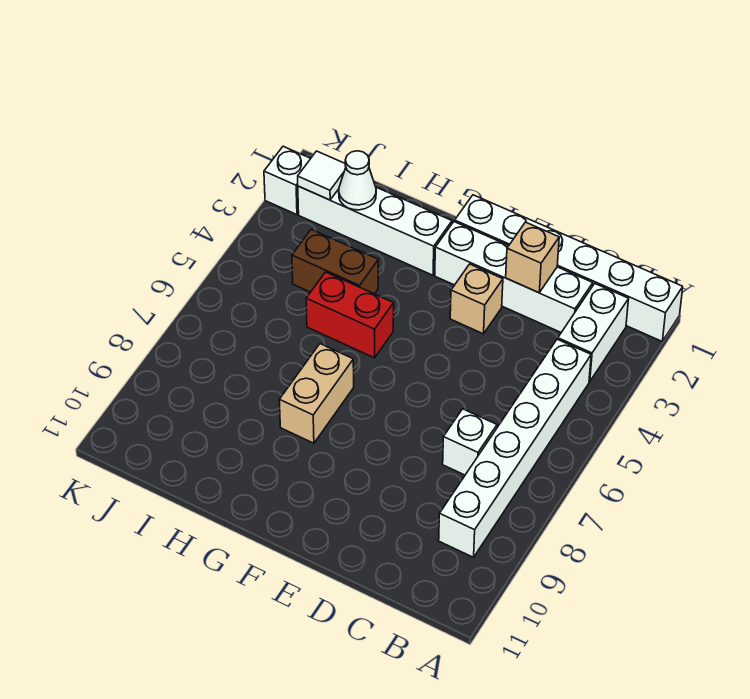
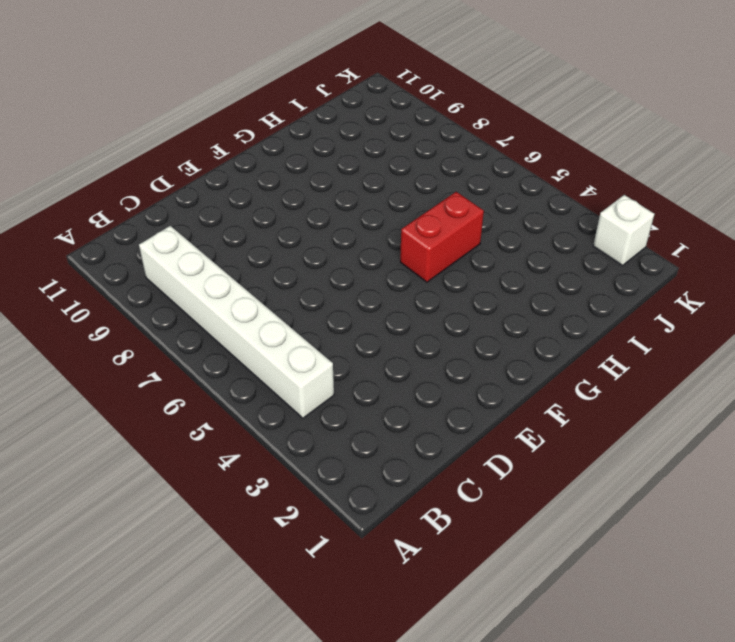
none -> white 1x6 brick [455,195,683,341]
none -> white 1x2 brick [558,284,629,382]
none -> white 1x4 brick [435,222,593,332]

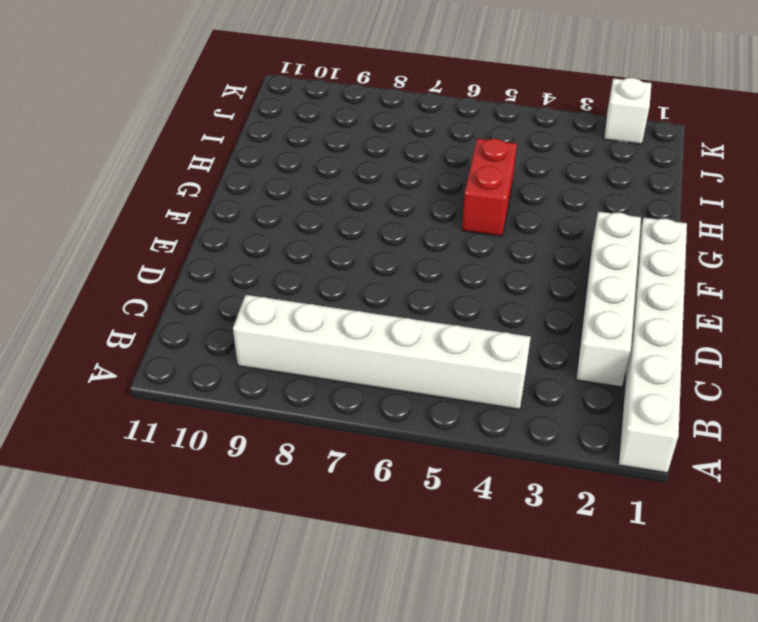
none -> white 1x2 brick [558,284,629,382]
none -> white 1x1 brick [443,409,497,475]
none -> tan 1x1 brick [450,264,503,334]

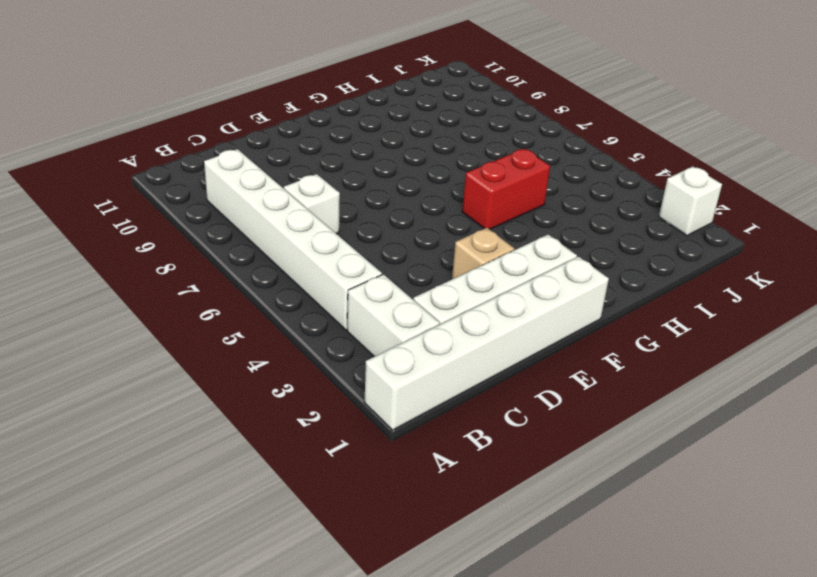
none -> white 1x4 brick [298,186,452,275]
none -> tan 1x2 brick [279,344,354,443]
none -> brown 1x2 brick [292,229,378,294]

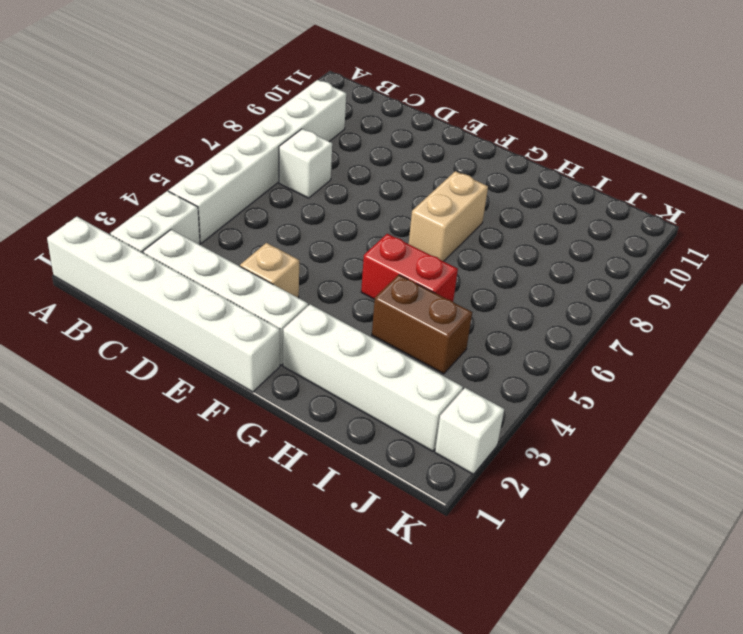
none -> tan 1x1 brick [506,222,559,293]
none -> white 1x1 cone [339,151,376,210]
none -> white 1x1 tile [298,151,346,200]

